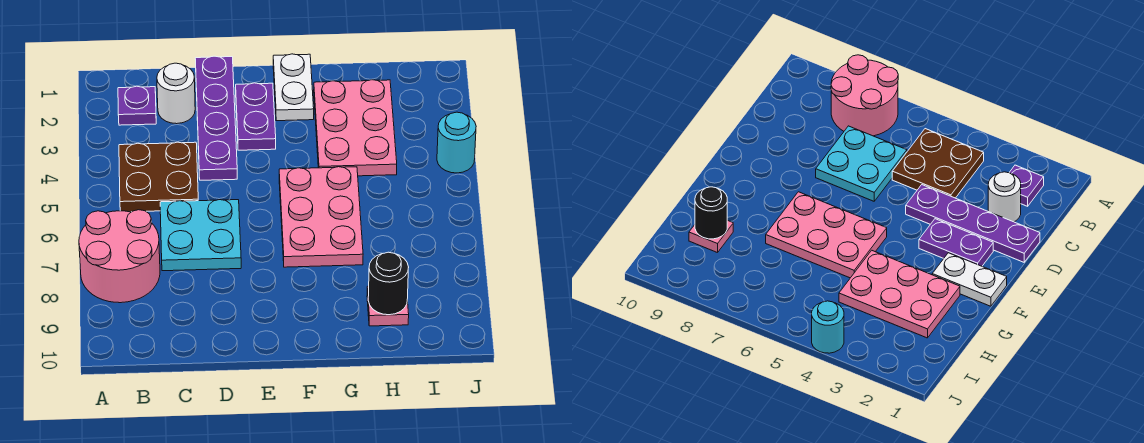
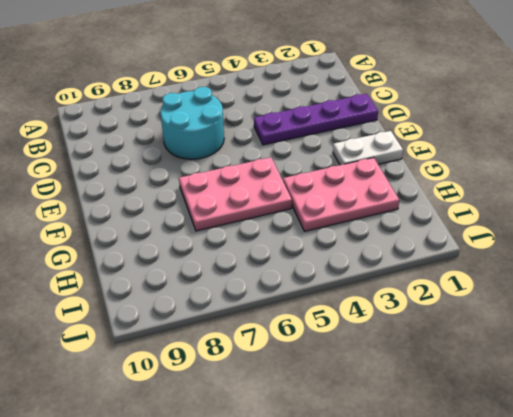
cyan 2x2 round brick [161,87,224,159] -> cyan 2x2 plate [160,200,241,271]
none -> pink 2x2 round brick [79,210,160,303]
none -> purple 1x1 plate [118,86,156,125]
none -> brown 2x2 plate [119,142,198,212]

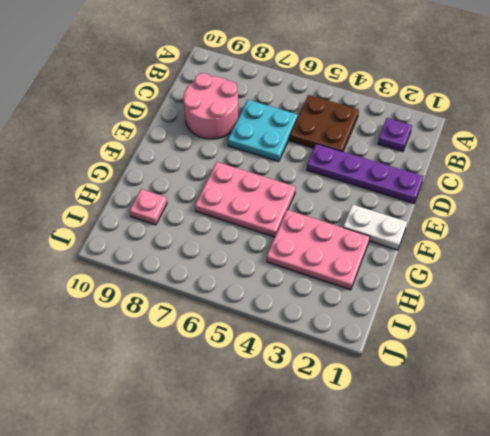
pink 2x2 round brick [183,73,239,139] -> pink 2x2 round brick moved to [79,210,160,303]
none -> white 1x1 round brick [157,63,195,124]
none -> purple 1x2 plate [236,83,276,150]
none -> cyan 1x1 round brick [437,112,476,173]

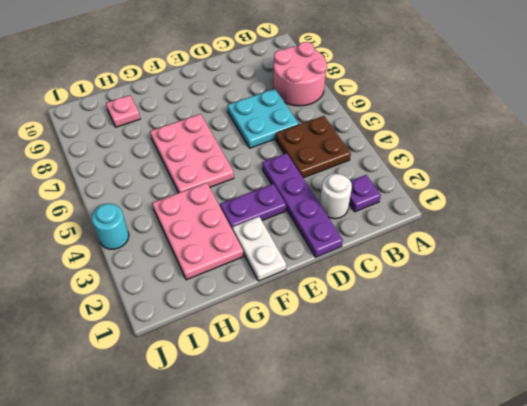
purple 1x2 plate [220,184,286,230] -> purple 1x2 plate turned to [236,83,276,150]
none -> black 1x1 round brick [368,252,409,315]

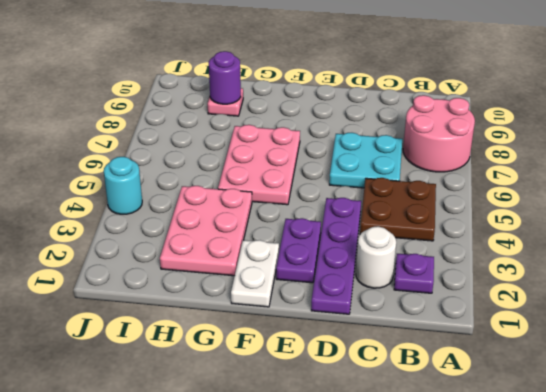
purple 1x1 round brick [209,51,241,104] -> black 1x1 round brick [368,252,409,315]

